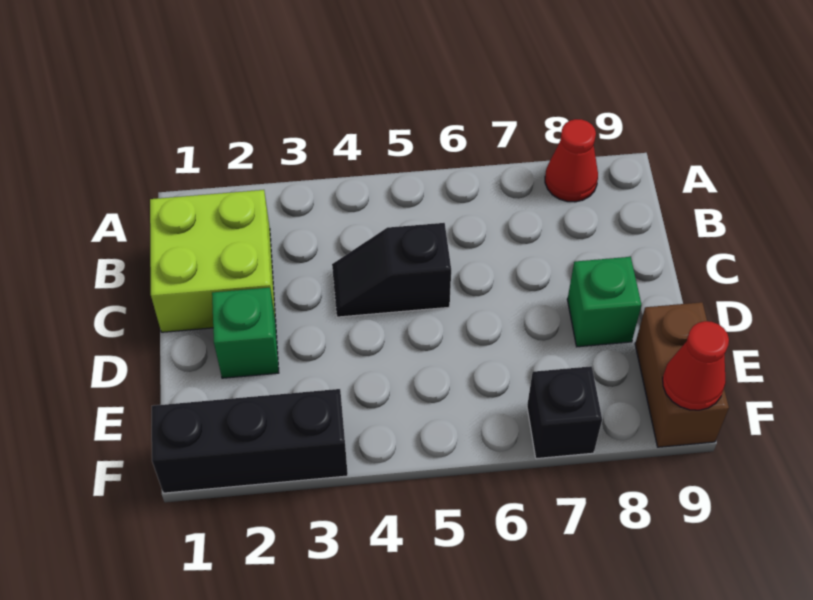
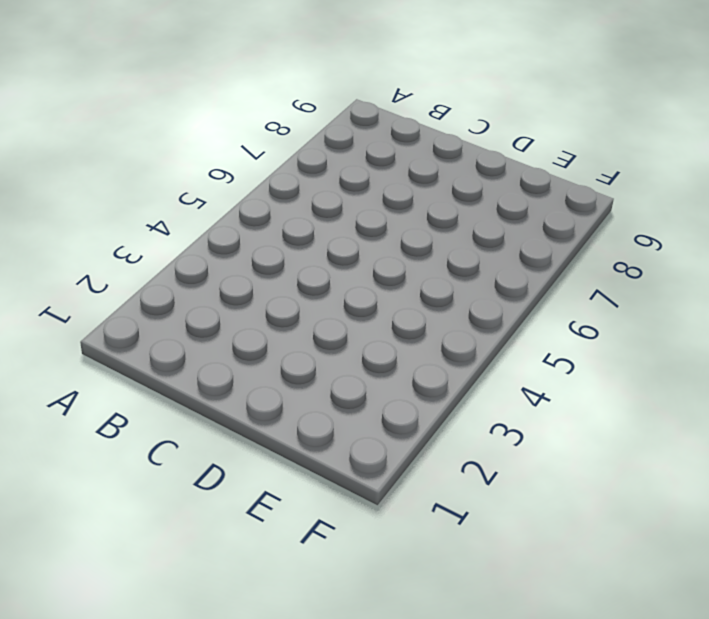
none -> red 1x1 cone [545,119,598,202]
none -> lime 2x2 brick [150,190,276,332]

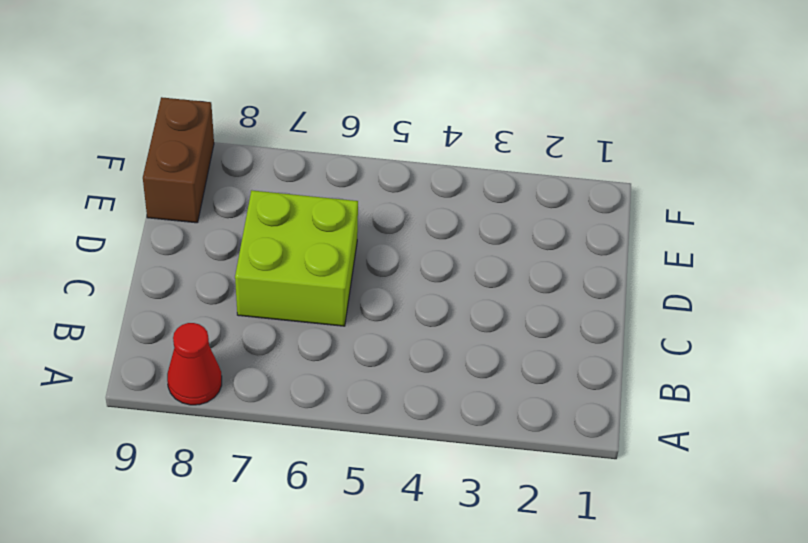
lime 2x2 brick [235,190,358,326] -> lime 2x2 brick moved to [150,190,276,332]
none -> black 1x2 slope [332,223,451,317]
none -> green 1x1 brick [212,288,279,378]

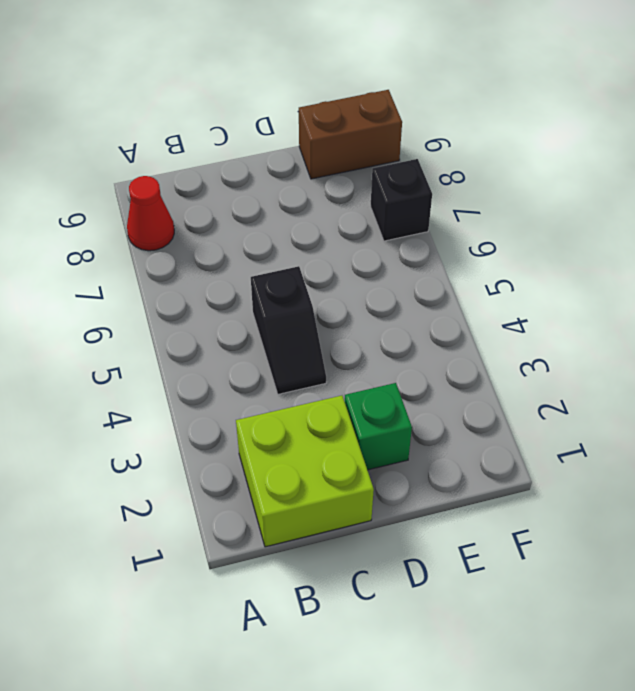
none -> green 1x1 brick [567,257,642,347]
none -> black 1x3 brick [152,389,348,493]

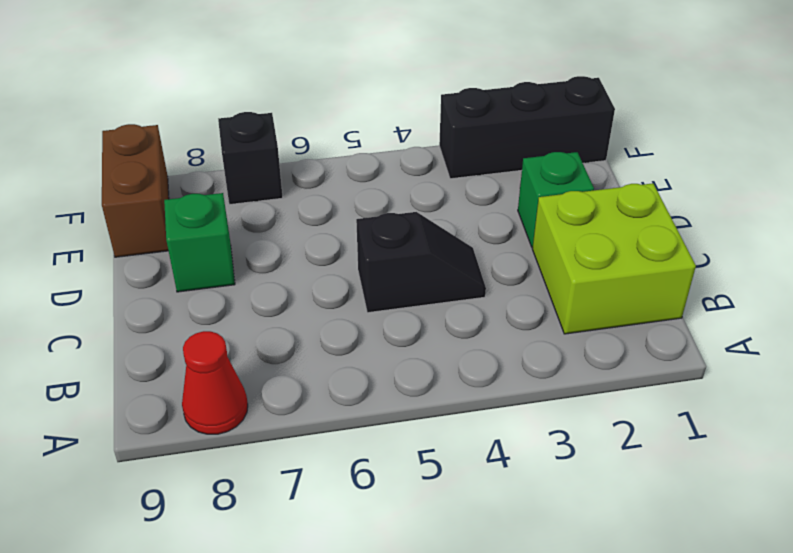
none -> red 1x1 cone [663,321,729,410]

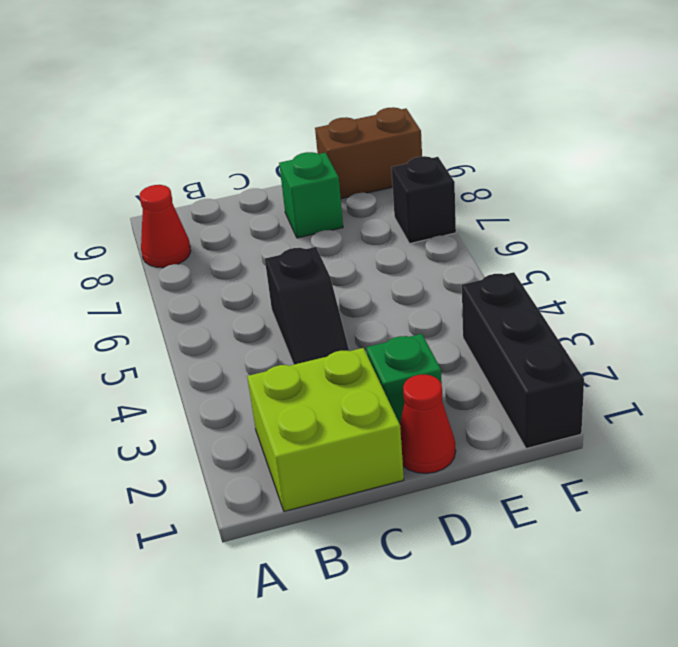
red 1x1 cone [400,375,456,473] -> red 1x1 cone moved to [663,321,729,410]

